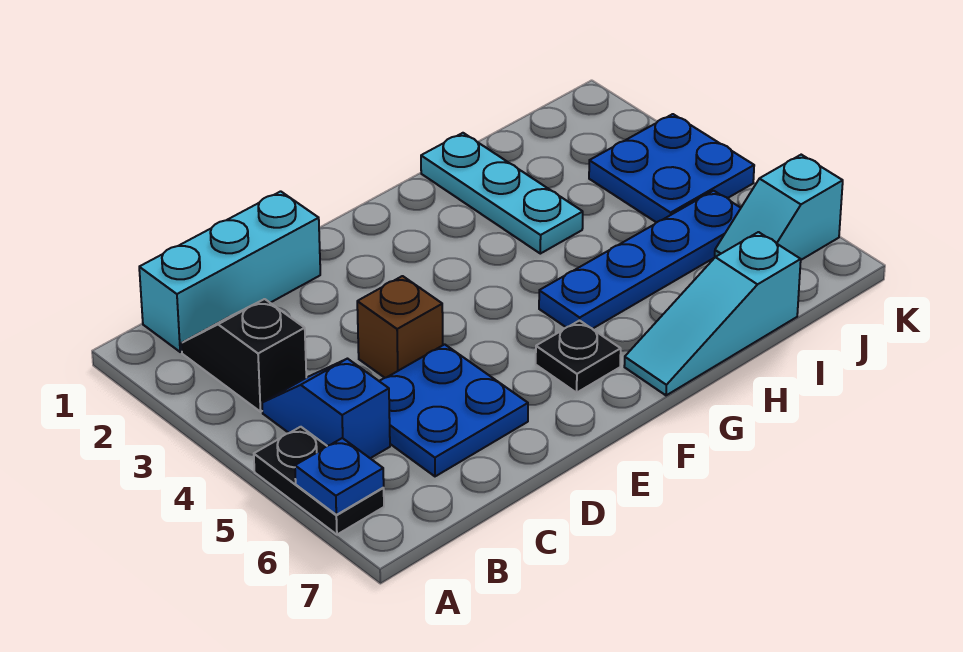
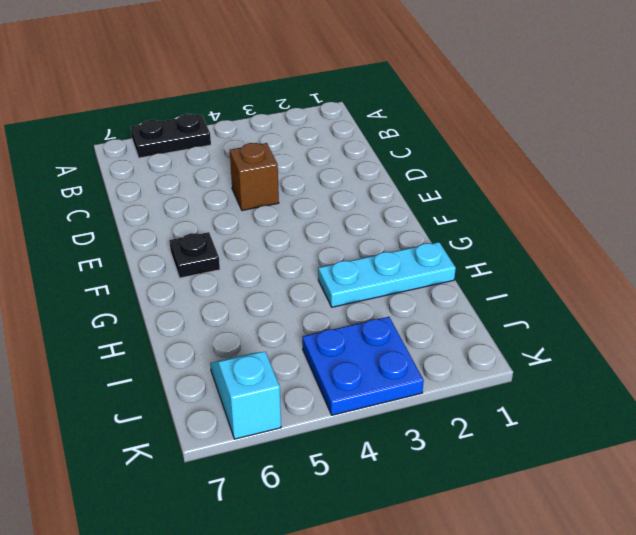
none -> cyan 1x3 brick [139,191,320,352]
none -> black 1x2 slope [182,299,306,412]
none -> blue 1x2 slope [262,359,390,458]

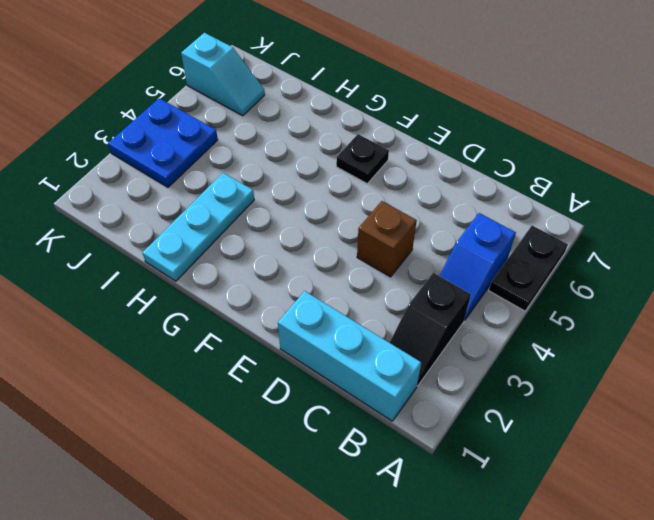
none -> blue 2x2 plate [379,344,528,476]
none -> blue 1x4 plate [539,191,741,329]
none -> cyan 1x3 slope [624,232,801,395]

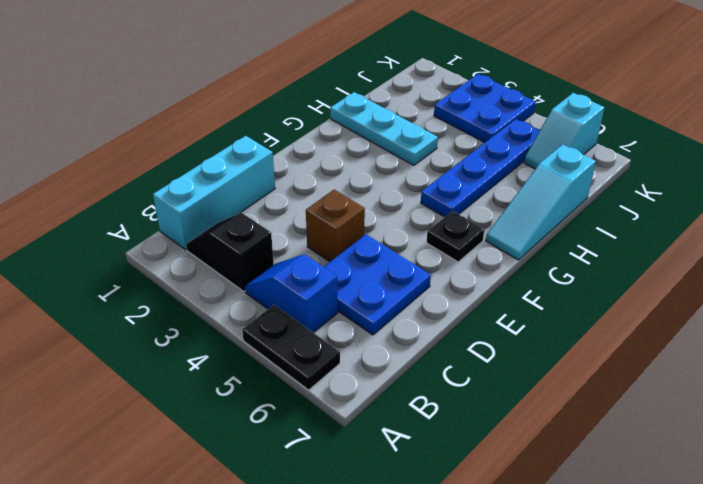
none -> blue 1x1 plate [295,438,384,515]

